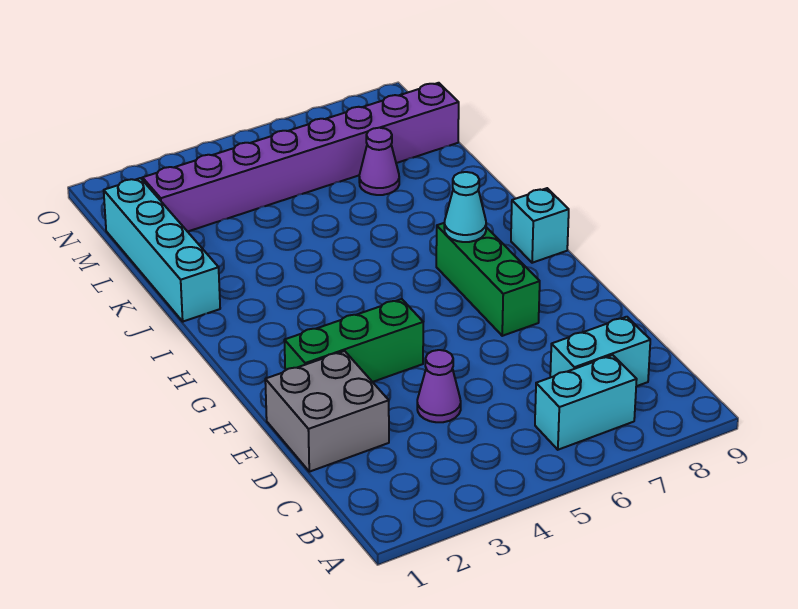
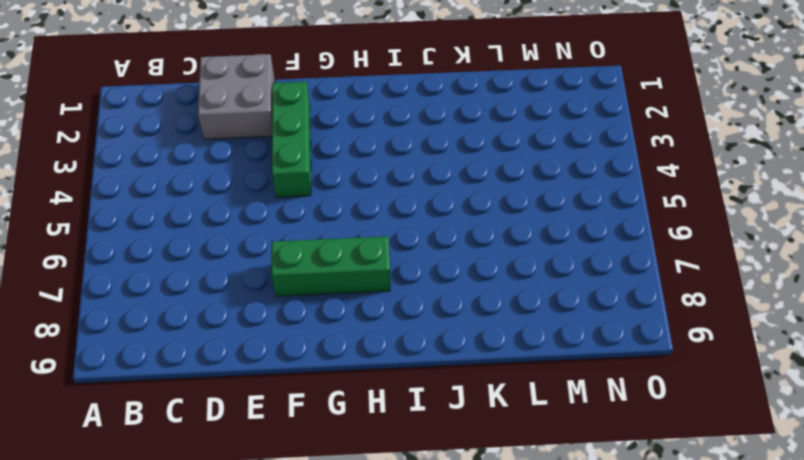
none -> cyan 1x2 brick [535,355,637,450]
none -> cyan 1x2 brick [550,317,650,386]

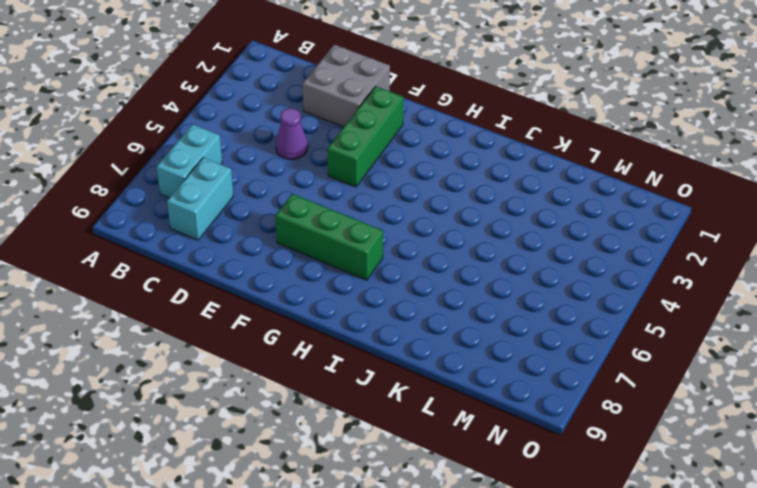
none -> cyan 1x1 brick [511,188,569,263]
none -> cyan 1x4 brick [104,178,220,322]

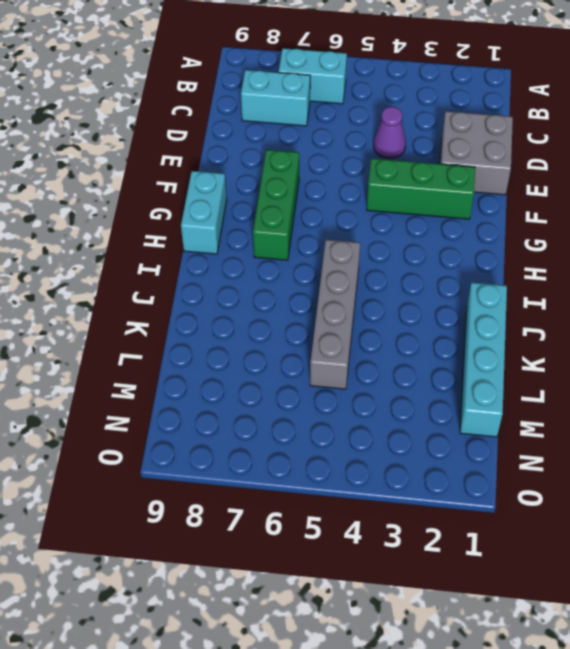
cyan 1x2 brick [181,171,227,254] -> cyan 1x1 brick [511,188,569,263]
grey 1x4 brick [310,240,360,389] -> none
none -> purple 1x1 cone [359,128,399,195]
none -> purple 1x8 brick [143,83,459,231]

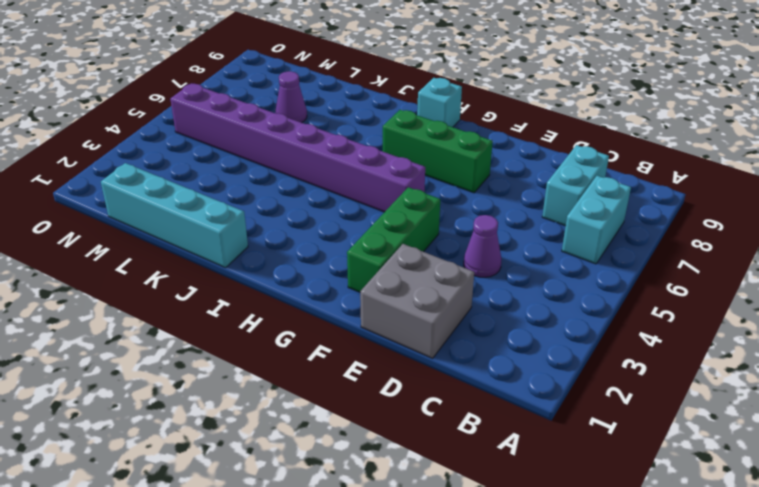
purple 1x8 brick [170,83,425,212] -> purple 1x8 brick turned to [143,83,459,231]
none -> cyan 1x1 cone [444,172,486,242]

